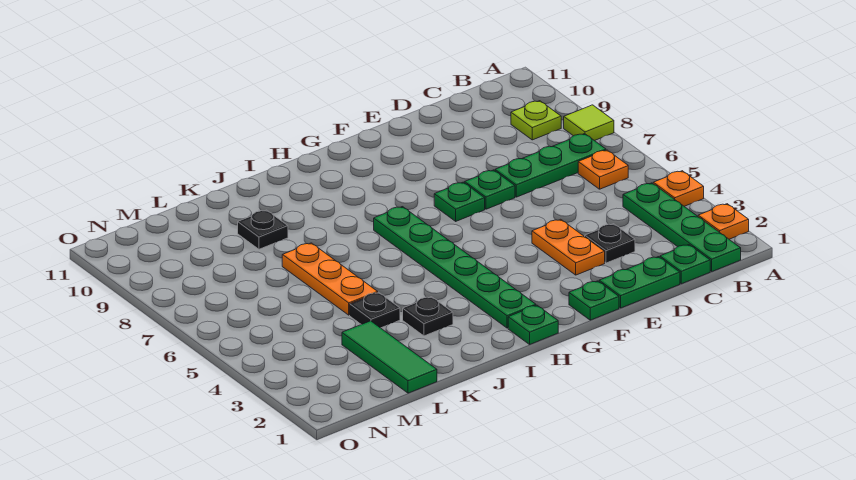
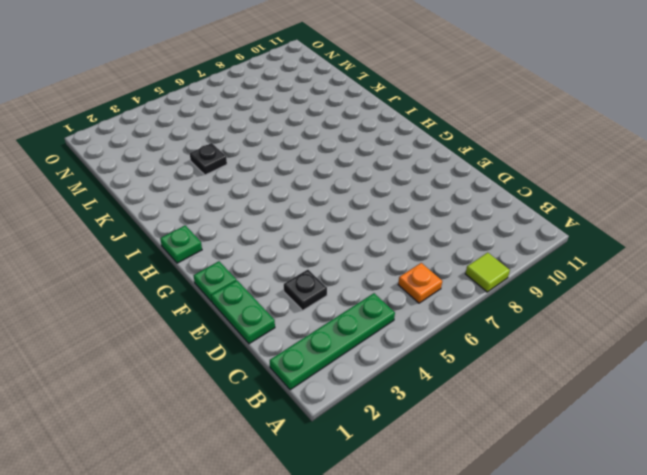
none -> orange 1x1 plate [698,204,749,239]
none -> orange 1x1 plate [653,171,704,206]
none -> green 1x3 plate [495,134,606,197]

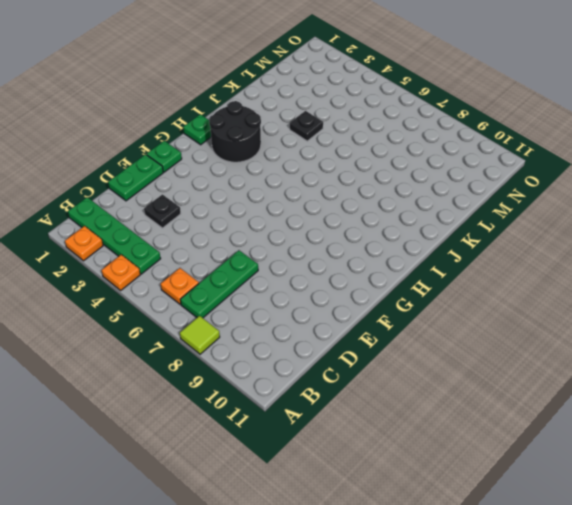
black 2x2 round brick [209,101,261,162] -> green 1x6 plate [374,207,536,328]
none -> lime 1x1 plate [511,101,561,140]
none -> green 1x1 plate [660,245,710,284]
none -> orange 1x2 plate [532,219,605,275]

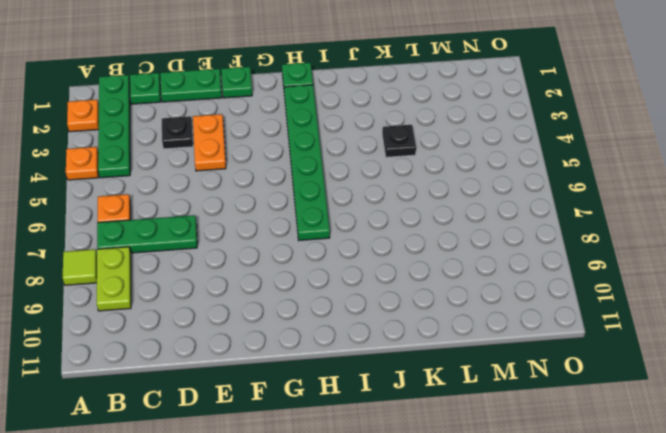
lime 1x2 plate [97,247,131,311] -> lime 1x1 plate [511,101,561,140]
none -> green 1x1 plate [465,170,515,209]
none -> green 1x1 plate [434,182,485,221]
none -> black 1x1 plate [403,297,453,336]

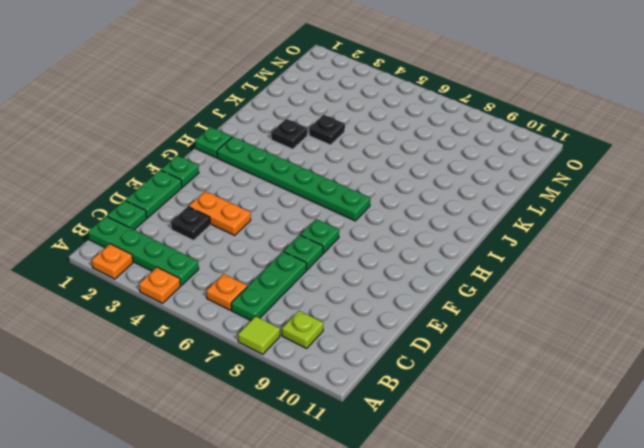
none -> orange 1x3 plate [282,243,378,315]
none -> black 1x1 plate [238,210,288,249]
none -> green 1x3 tile [342,321,437,393]

